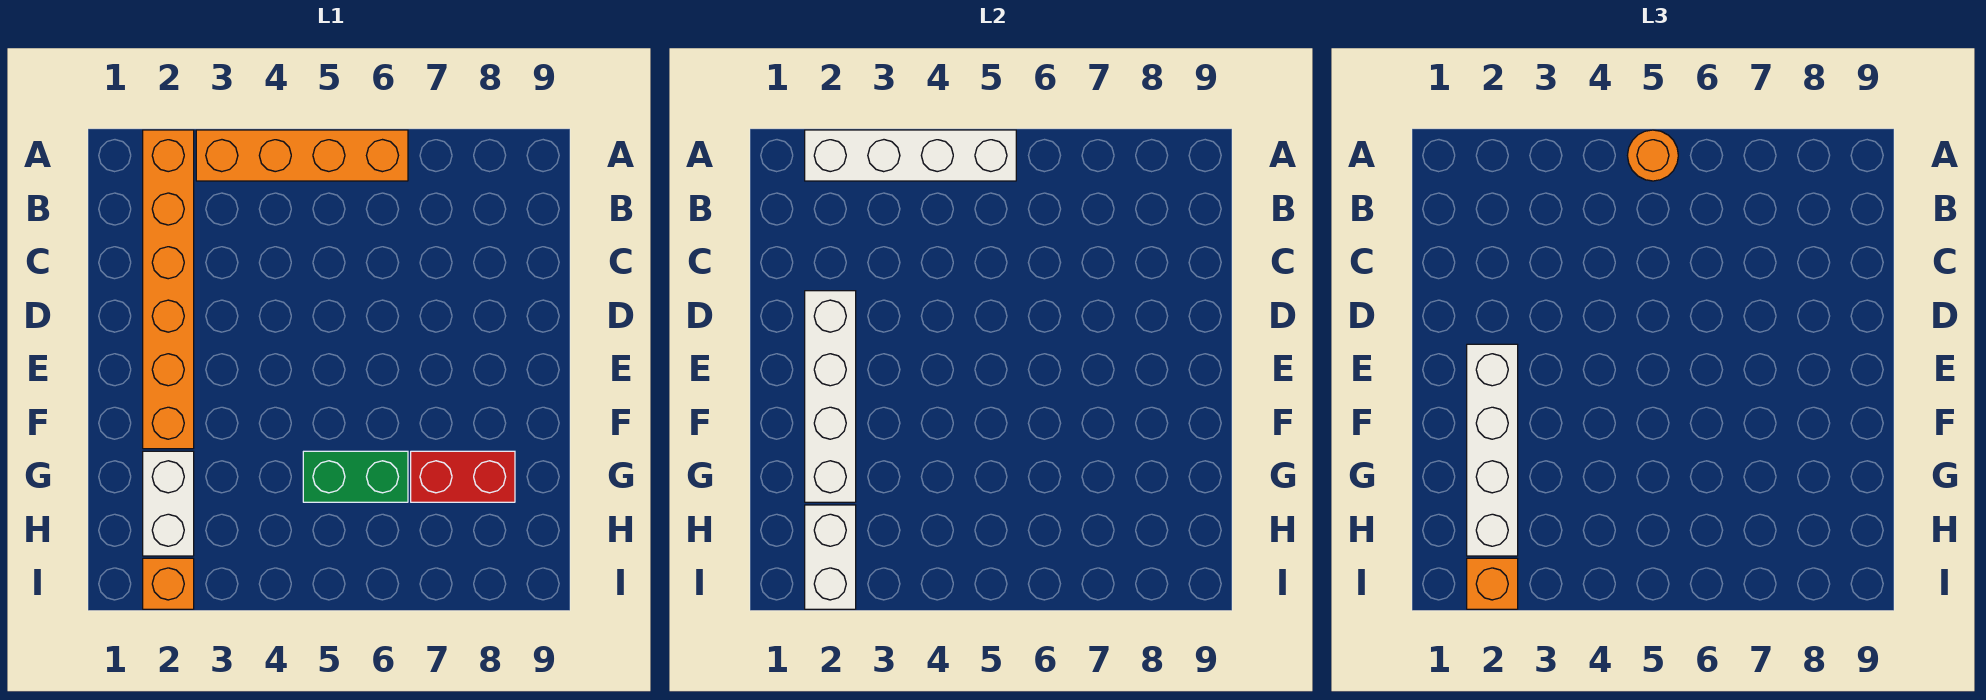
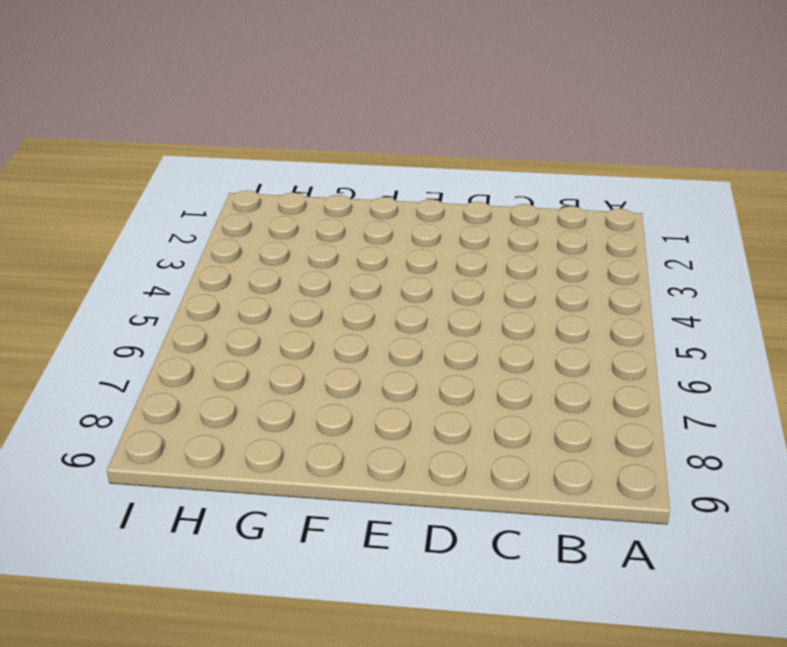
none -> orange 1x6 brick [143,130,194,449]
none -> orange 1x4 brick [196,130,408,181]
none -> white 1x2 brick [143,451,194,556]

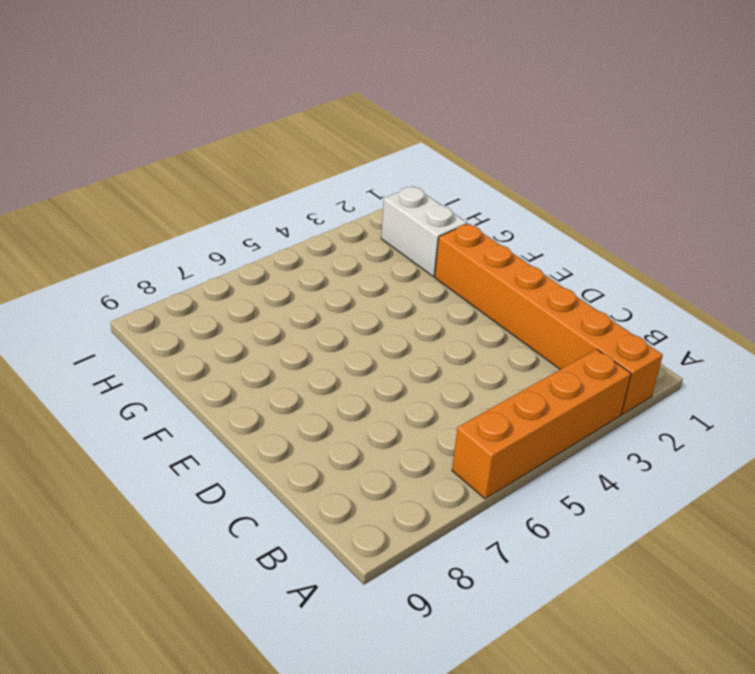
none -> green 1x2 brick [303,451,408,502]
none -> red 1x2 brick [411,451,515,502]
none -> orange 1x1 brick [143,558,194,609]

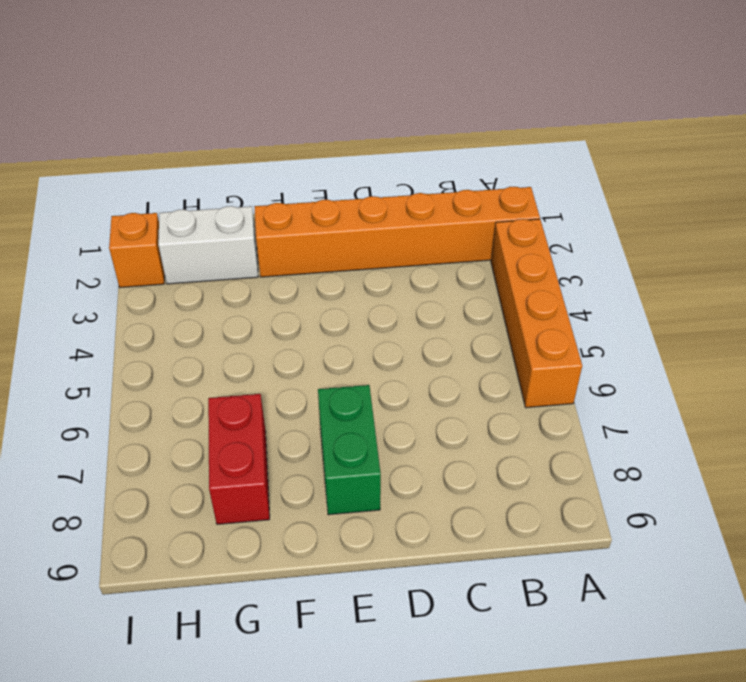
green 1x2 brick [318,385,381,515] -> green 1x2 brick moved to [303,451,408,502]
none -> white 1x4 brick [805,130,1016,181]
none -> white 1x4 brick [805,291,856,502]
none -> white 1x2 brick [805,505,856,609]

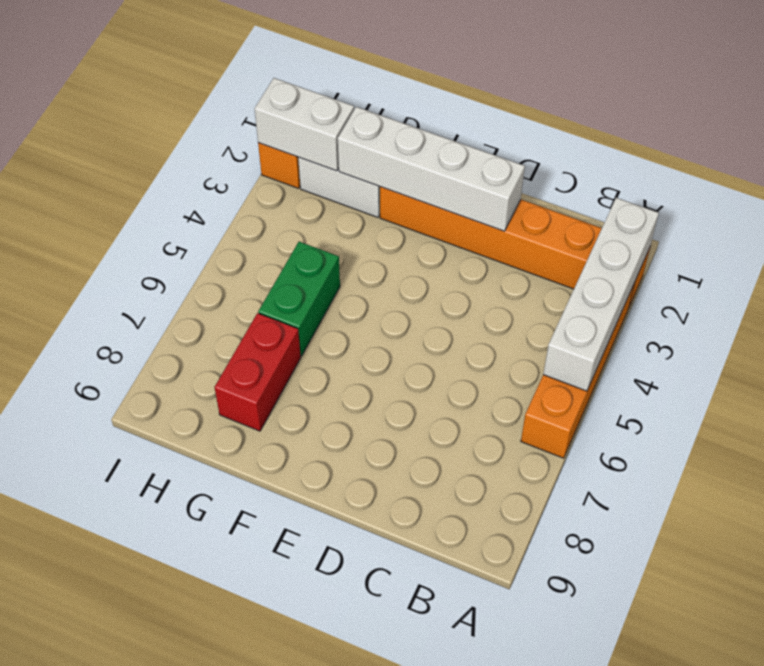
none -> orange 1x1 round brick [1628,130,1678,181]
none -> white 1x4 brick [1467,344,1518,556]
none -> orange 1x1 brick [1467,558,1518,609]

